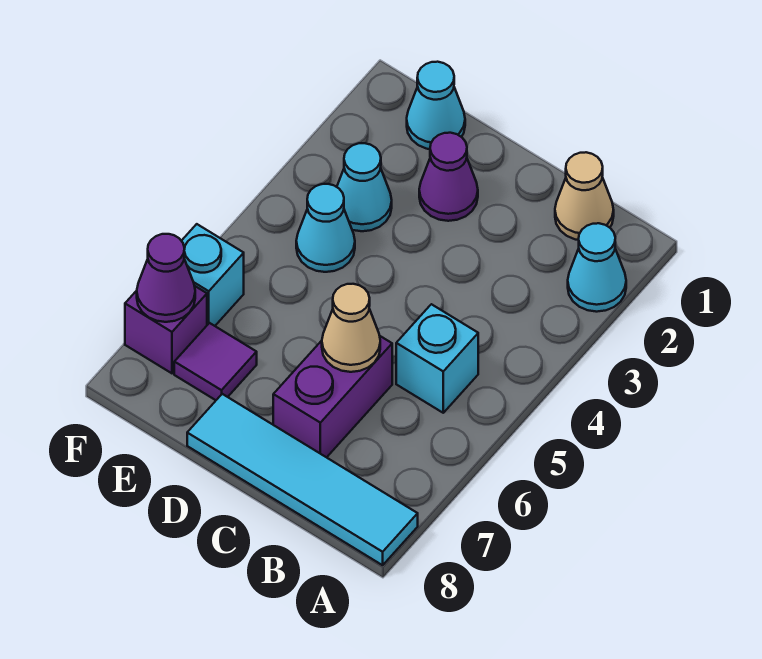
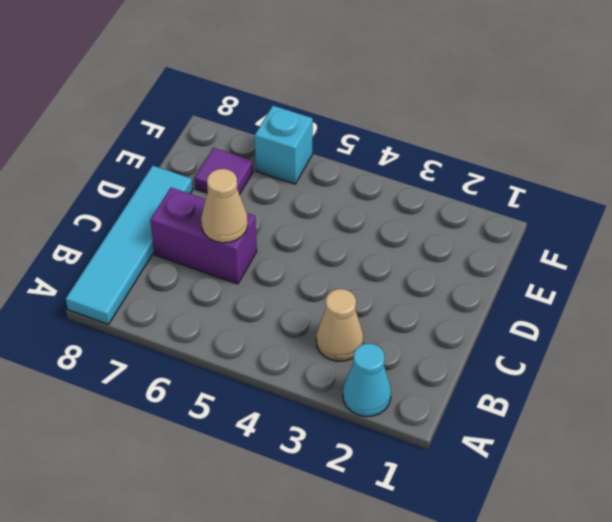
tan 1x1 cone [316,289,363,361] -> tan 1x1 cone moved to [555,152,614,240]
none -> cyan 1x1 brick [396,304,478,413]
none -> purple 1x1 cone [419,133,478,221]
none -> cyan 1x1 cone [407,62,465,149]

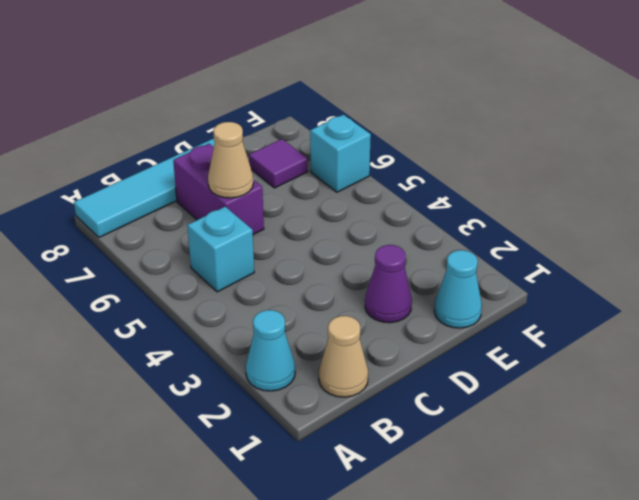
none -> cyan 1x1 cone [337,143,392,231]
none -> cyan 1x1 cone [296,184,355,272]
none -> purple 1x1 brick [125,286,207,373]

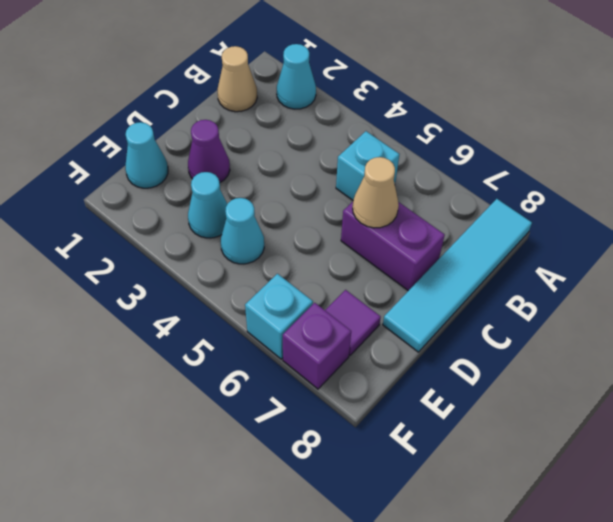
none -> purple 1x1 cone [137,234,195,322]

